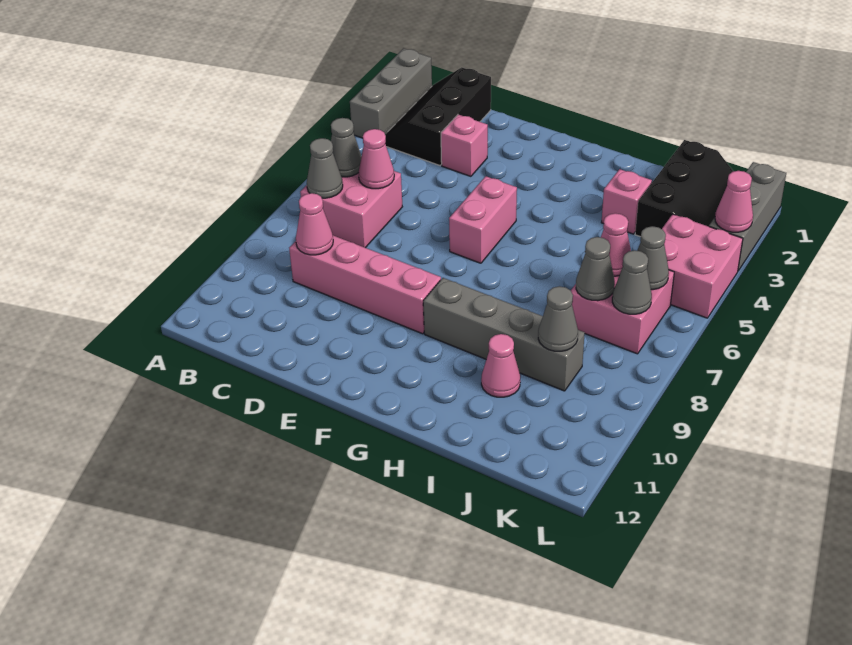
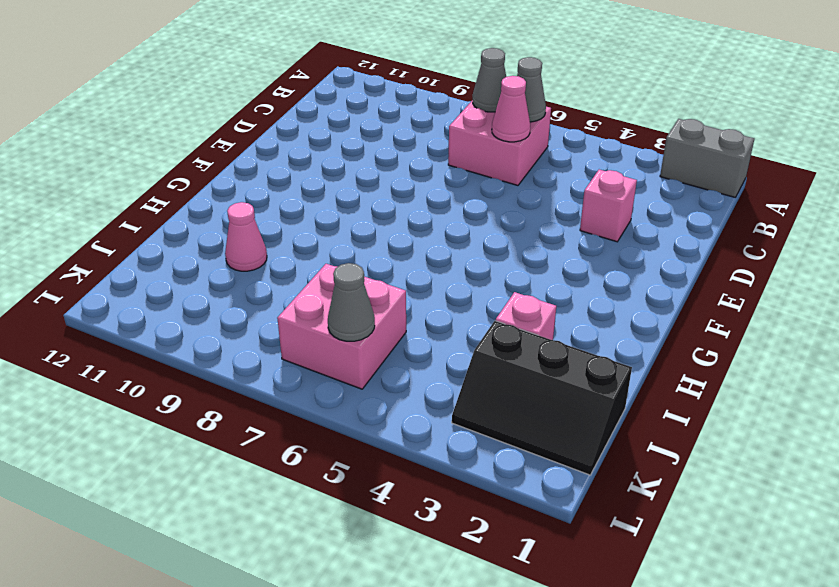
grey 1x2 brick [660,119,754,197] -> grey 1x3 brick [350,49,432,138]
none -> black 2x3 slope [385,67,491,165]
none -> pink 1x4 brick [289,236,441,334]
none -> pink 1x2 brick [449,176,517,263]

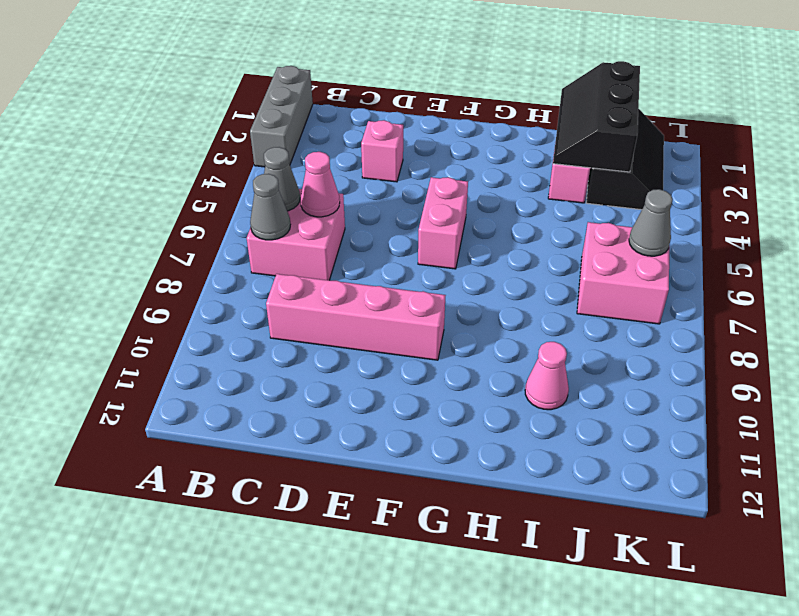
black 2x3 slope [553,61,640,172] -> black 2x3 slope moved to [385,67,491,165]
none -> grey 1x4 brick [423,278,585,391]
none -> pink 2x2 brick [662,214,743,318]
none -> grey 1x3 brick [709,162,786,271]

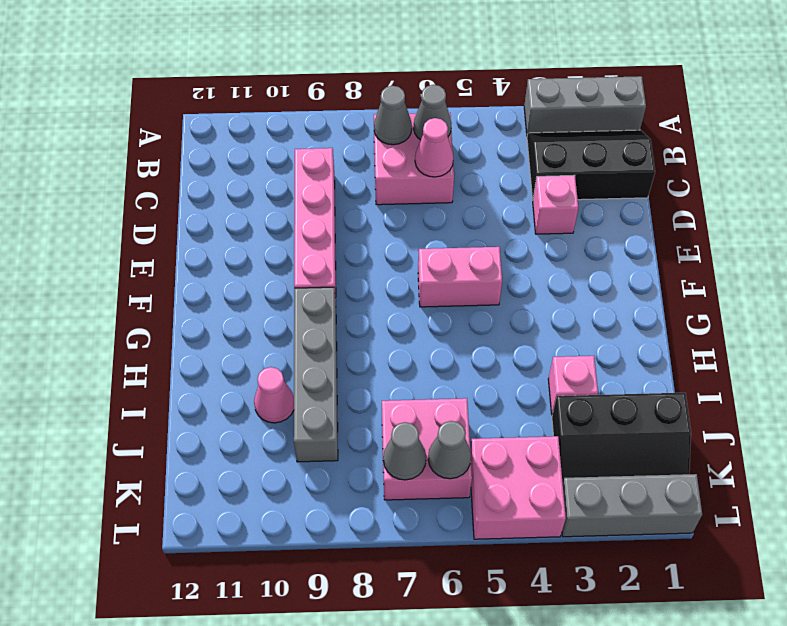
none -> pink 1x1 cone [296,193,333,255]
none -> pink 1x1 cone [601,213,631,276]
none -> grey 1x1 cone [576,237,615,301]

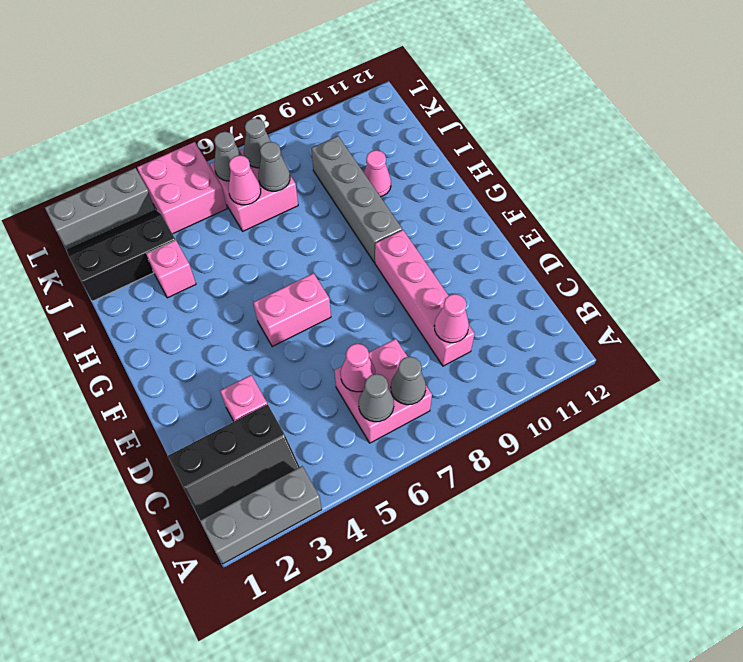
none -> grey 1x1 cone [538,286,578,351]
none -> pink 1x1 cone [715,171,753,232]

